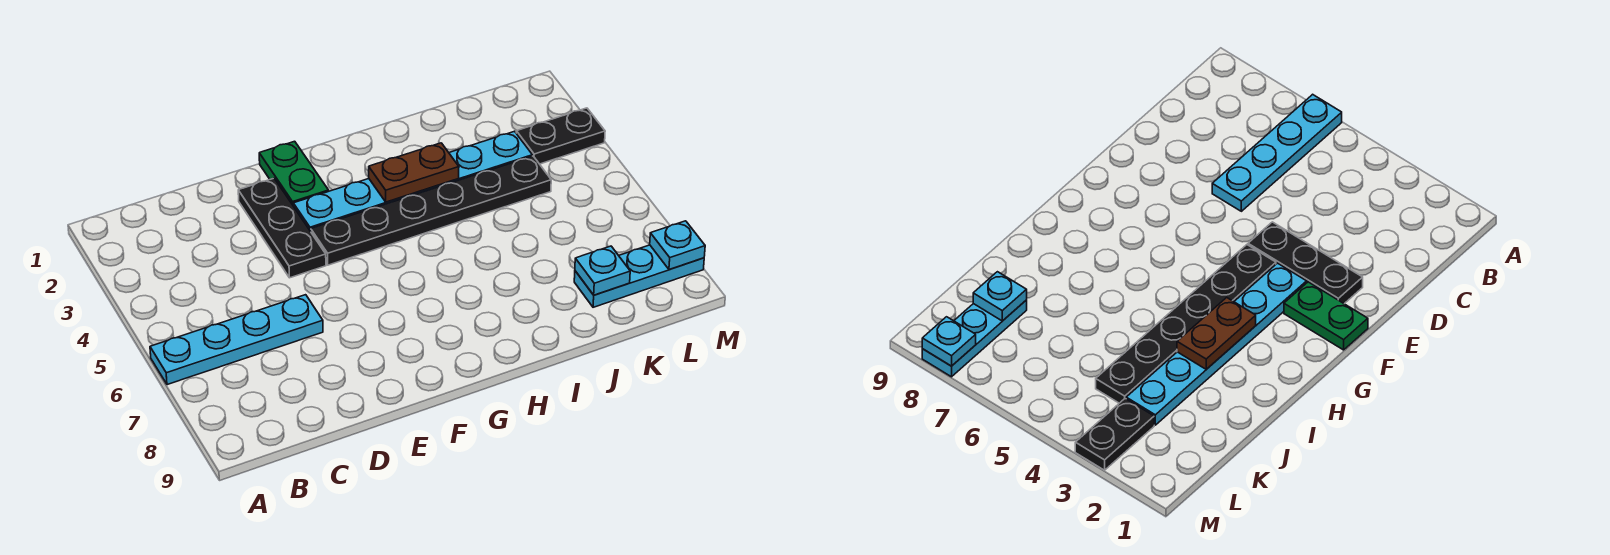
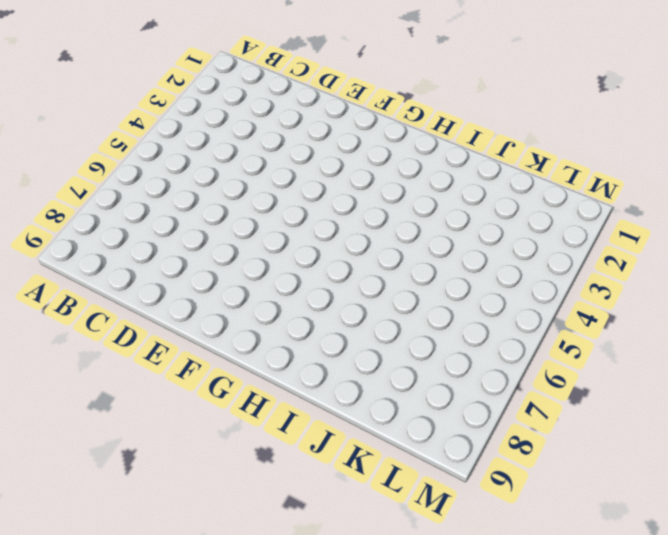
none -> cyan 1x4 plate [150,295,323,385]
none -> black 1x3 plate [238,178,326,278]

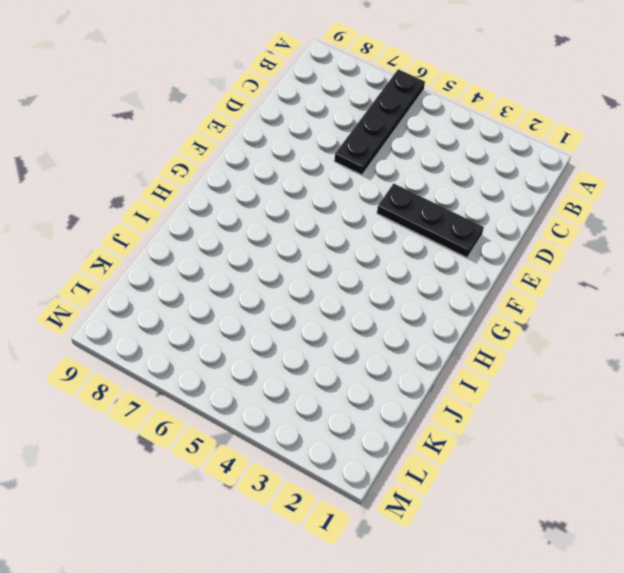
black 1x4 plate [334,69,425,175] -> cyan 1x4 plate [150,295,323,385]
none -> green 1x2 plate [259,141,329,205]
none -> cyan 1x6 plate [293,131,532,232]

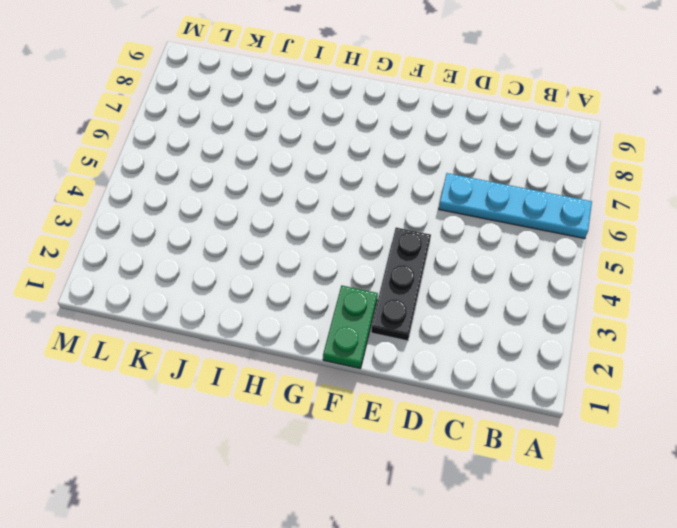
none -> cyan 1x6 plate [293,131,532,232]
none -> black 1x6 plate [311,156,551,265]

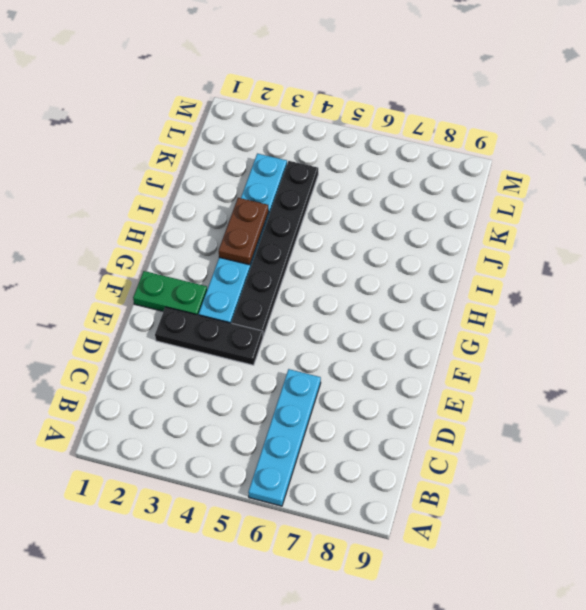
none -> cyan 1x3 plate [574,245,704,307]
none -> black 1x2 plate [516,108,605,164]

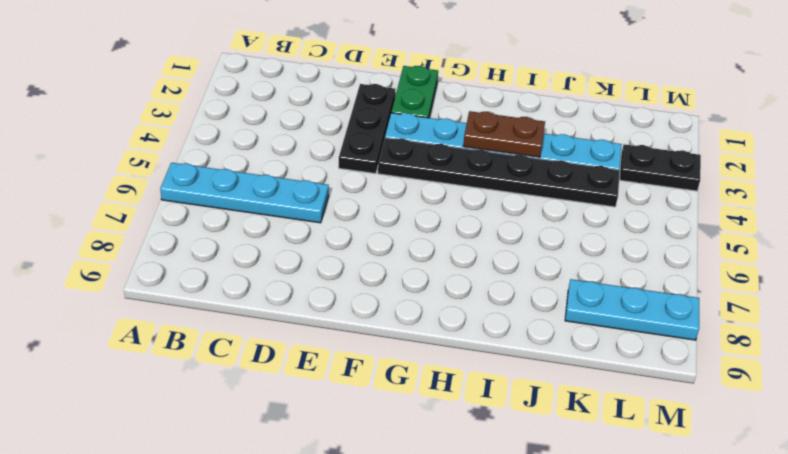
none -> cyan 1x1 plate [575,246,630,295]
none -> cyan 1x1 plate [650,221,705,269]

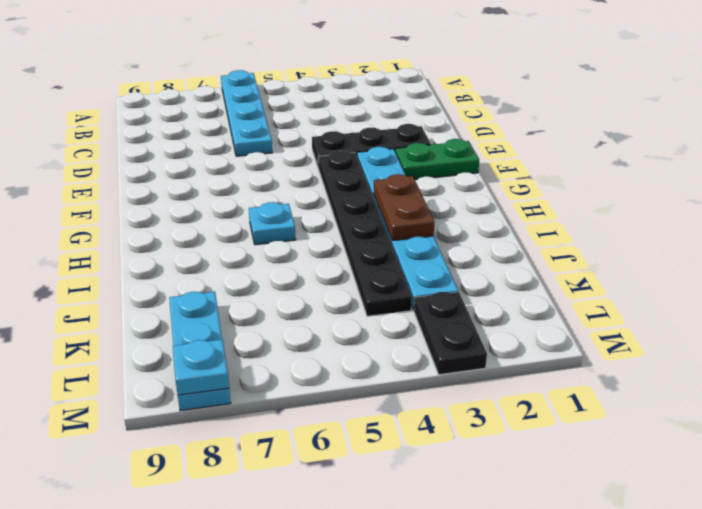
cyan 1x1 plate [249,202,296,245] -> cyan 1x1 plate moved to [575,246,630,295]

